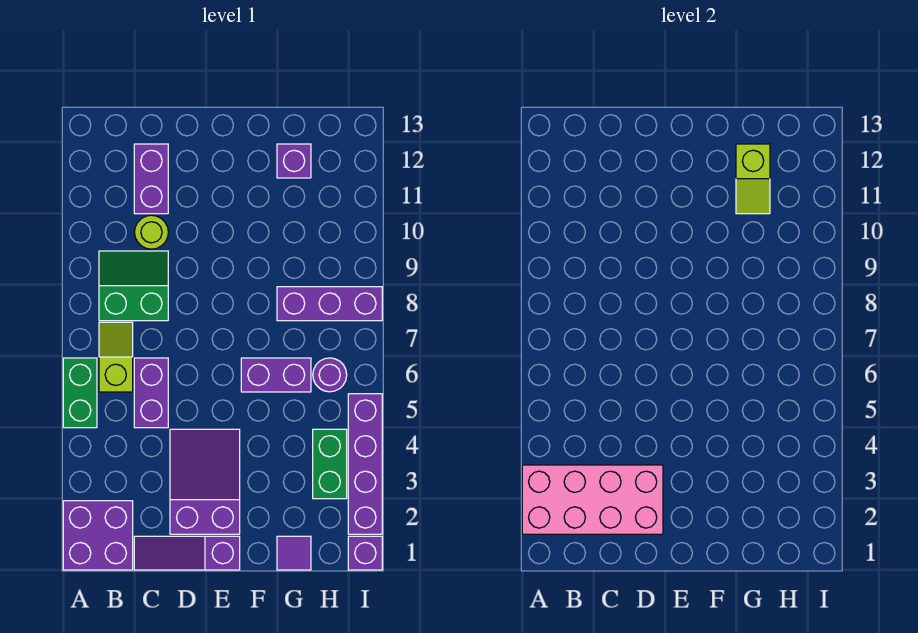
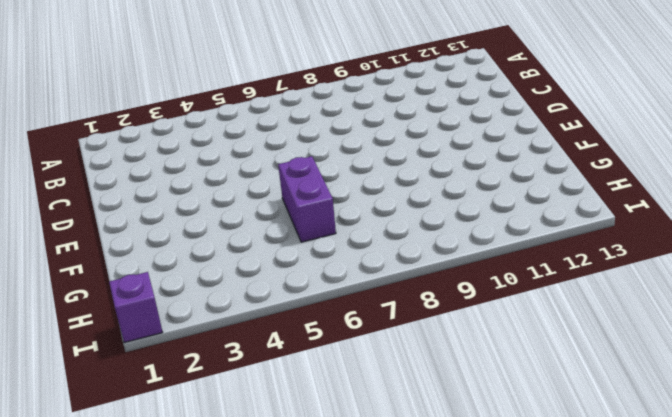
none -> purple 2x2 brick [63,501,133,570]
none -> green 1x2 brick [63,358,97,428]
none -> lime 1x2 slope [99,322,133,392]

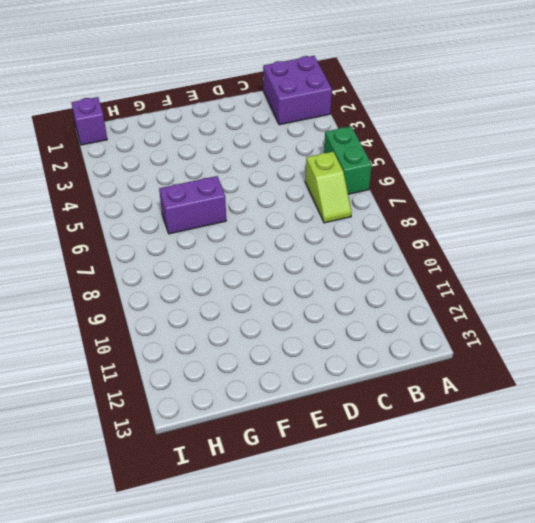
none -> green 2x2 slope [99,251,168,321]
none -> purple 1x3 slope [134,536,240,570]
none -> purple 1x2 brick [134,358,168,428]

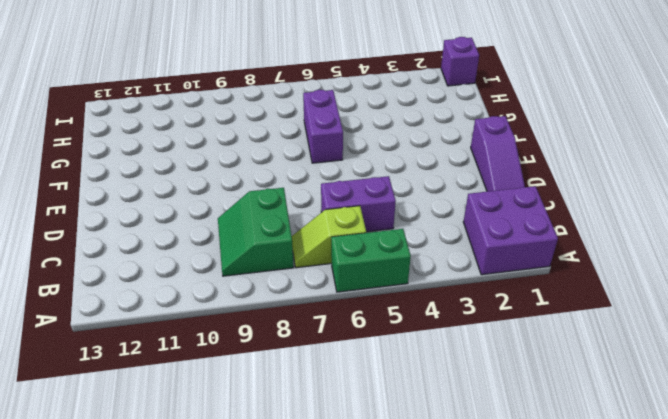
none -> lime 1x1 round brick [135,215,168,249]
none -> purple 1x2 brick [134,144,168,214]
none -> purple 2x3 slope [170,429,240,534]

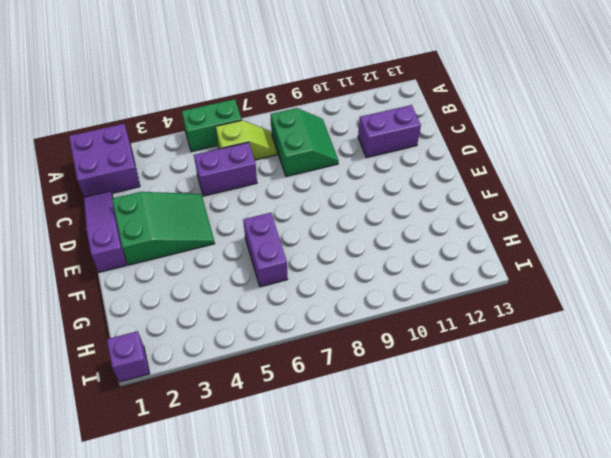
green 2x3 slope [112,192,215,265] -> purple 2x3 slope [170,429,240,534]
none -> lime 1x1 round brick [135,215,168,249]
none -> purple 1x1 tile [277,536,311,570]
none -> purple 1x3 brick [277,287,382,321]

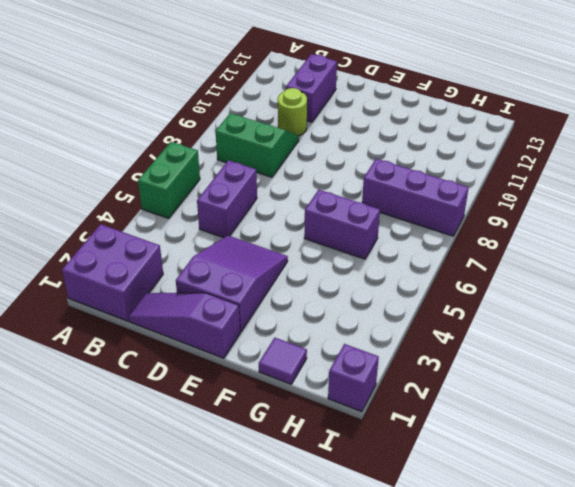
none -> lime 1x2 slope [99,322,133,392]
none -> purple 1x1 brick [277,144,311,178]
none -> green 1x2 brick [313,429,347,499]

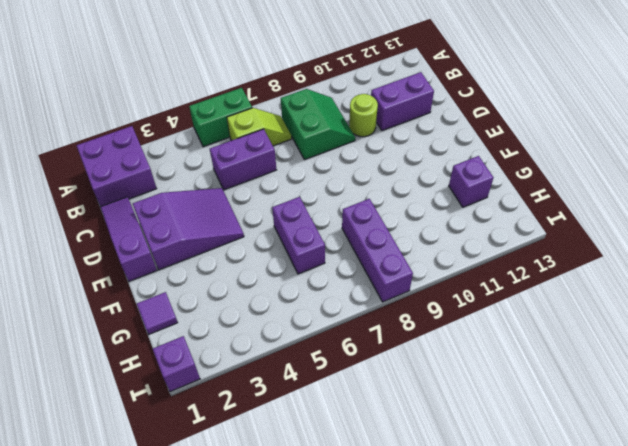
none -> green 1x2 brick [313,429,347,499]
none -> purple 1x1 round brick [313,358,347,392]
none -> purple 1x4 brick [348,394,382,534]

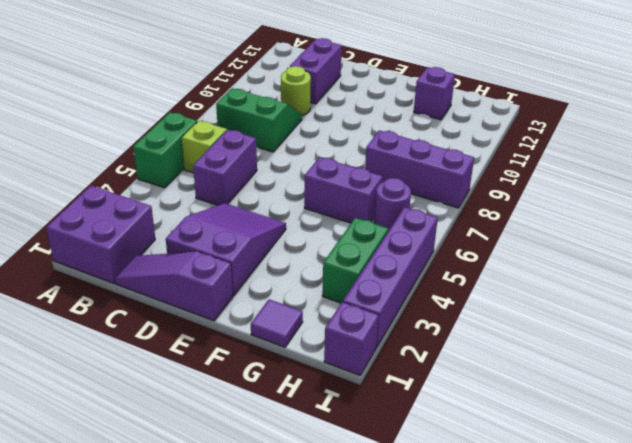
none -> pink 2x4 brick [522,465,663,534]
none -> lime 1x2 slope [736,144,770,214]

